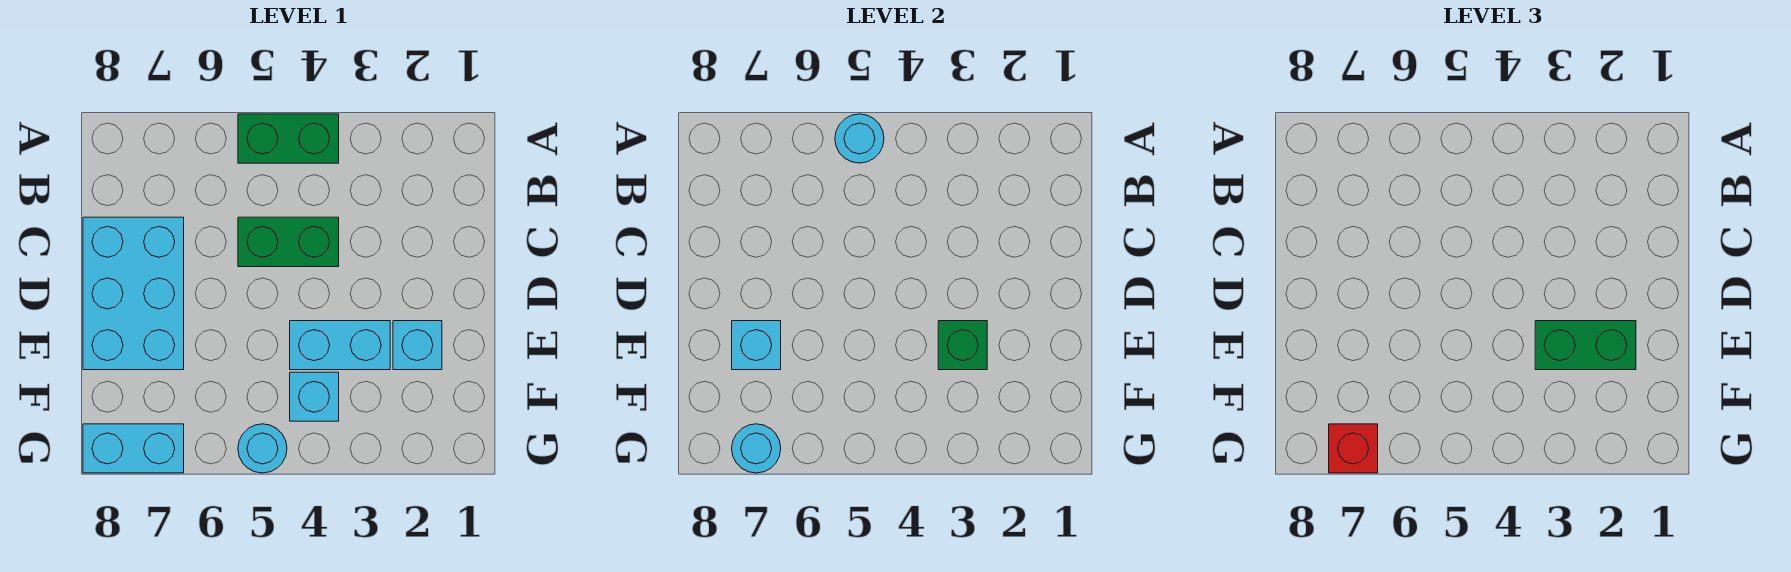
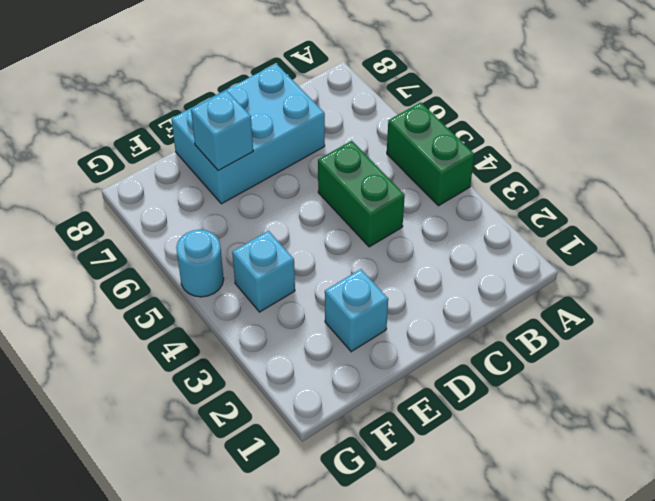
none -> cyan 1x2 brick [290,321,390,370]
none -> cyan 1x2 brick [83,424,184,473]
none -> cyan 1x1 round brick [835,114,884,163]

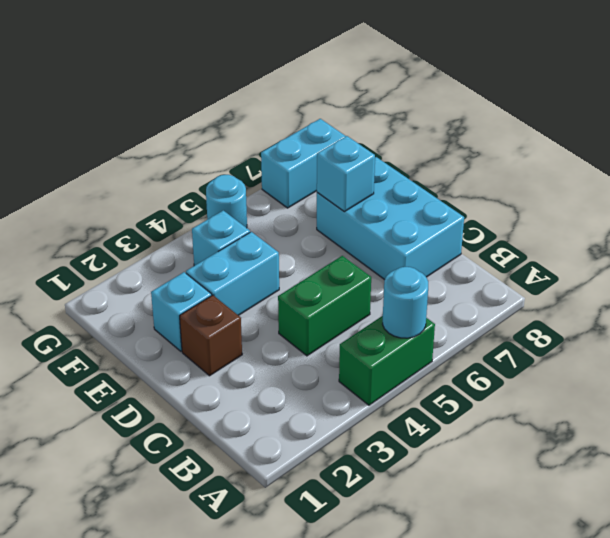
brown 1x1 brick [180,295,242,376] -> none
none -> green 1x1 brick [938,321,987,370]
none -> cyan 1x1 round brick [732,424,781,473]
none -> green 1x2 brick [1535,321,1636,370]

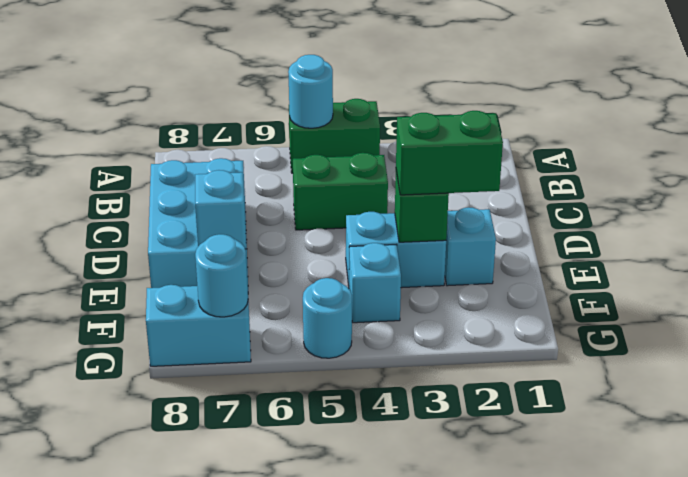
none -> red 1x1 brick [1329,424,1378,473]

